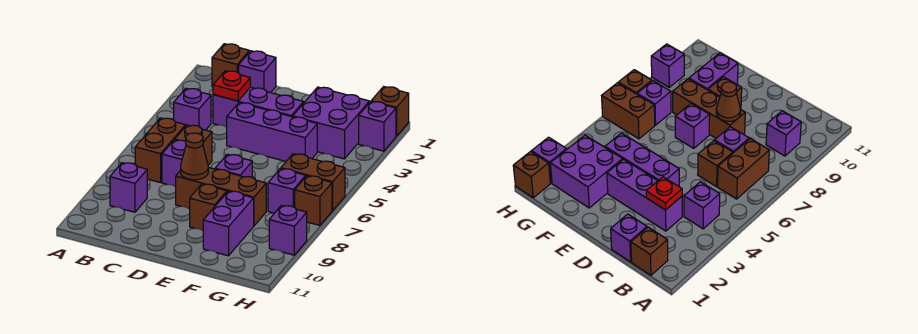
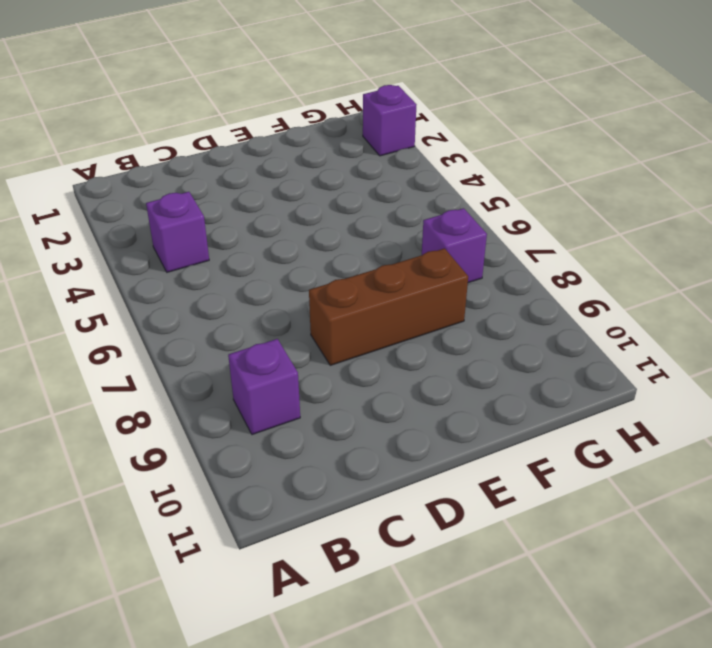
none -> brown 1x1 brick [212,44,249,87]
none -> brown 1x2 brick [135,118,186,183]
none -> purple 1x1 brick [239,51,276,93]

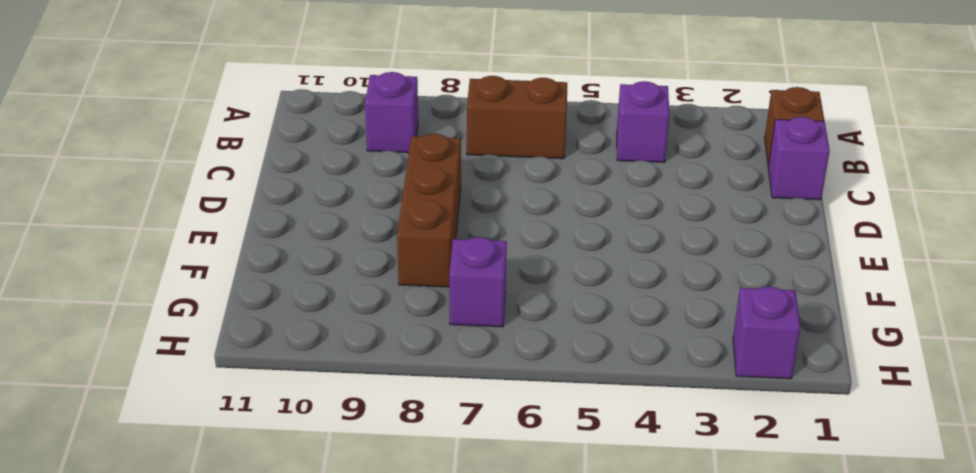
none -> purple 1x3 brick [213,87,304,127]
none -> brown 1x1 brick [175,125,212,165]
none -> purple 1x1 brick [162,140,186,187]

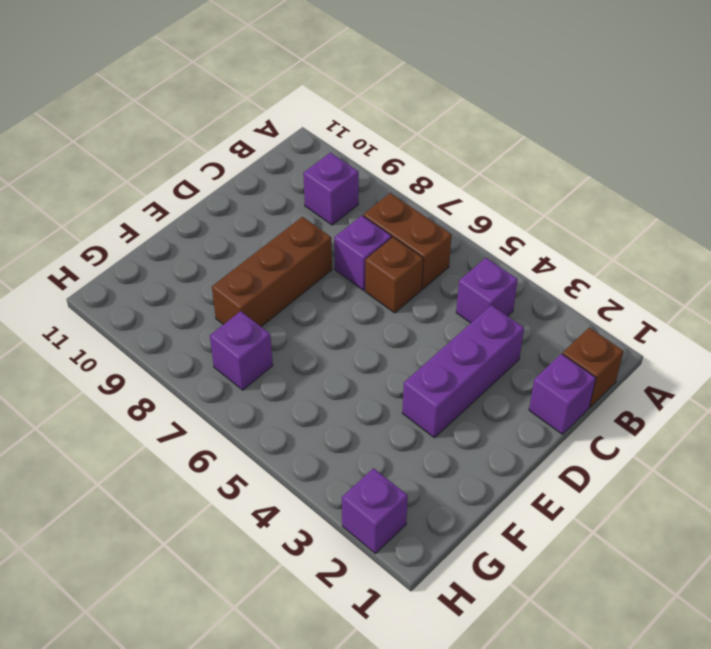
none -> purple 1x3 brick [227,103,317,161]
none -> purple 1x1 brick [215,154,252,177]
none -> brown 1x1 brick [190,184,227,230]

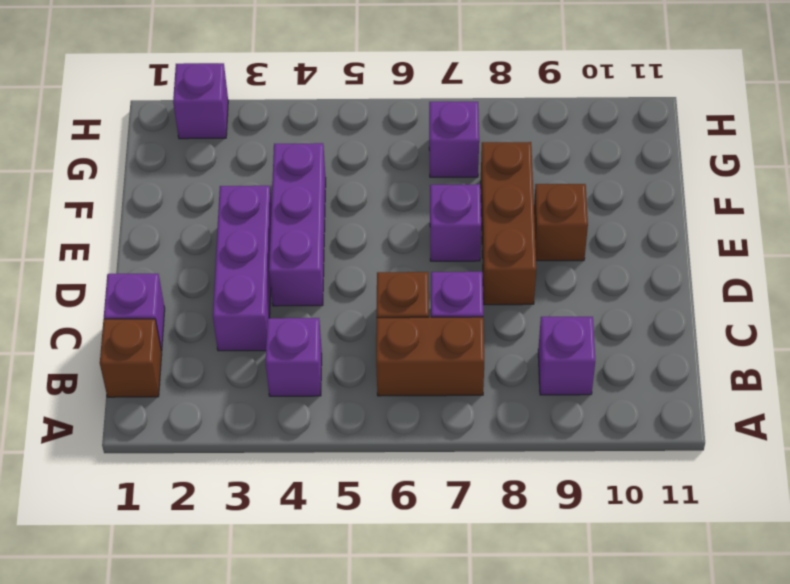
none -> purple 2x2 brick [293,87,369,159]
none -> purple 1x2 brick [203,191,254,256]
none -> brown 1x2 brick [281,154,345,211]

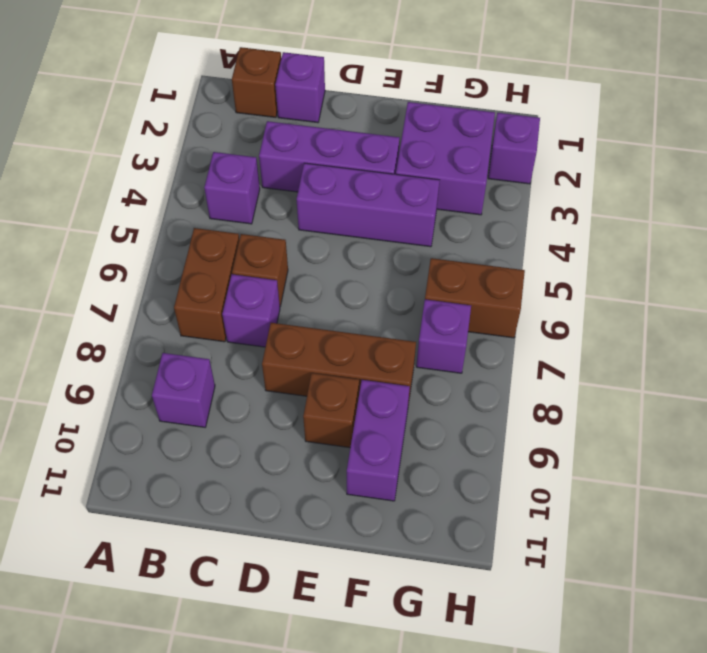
none -> purple 1x1 brick [215,154,252,177]
none -> brown 1x1 brick [371,87,409,136]
none -> brown 1x1 brick [295,176,332,225]

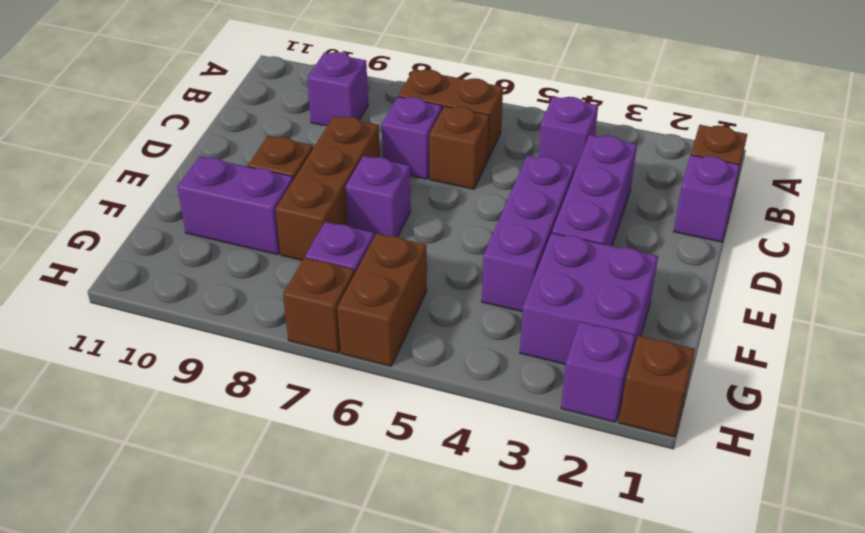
none -> purple 1x1 brick [269,205,307,255]
none -> red 1x1 plate [213,71,250,101]
none -> brown 1x1 cone [181,133,208,180]

